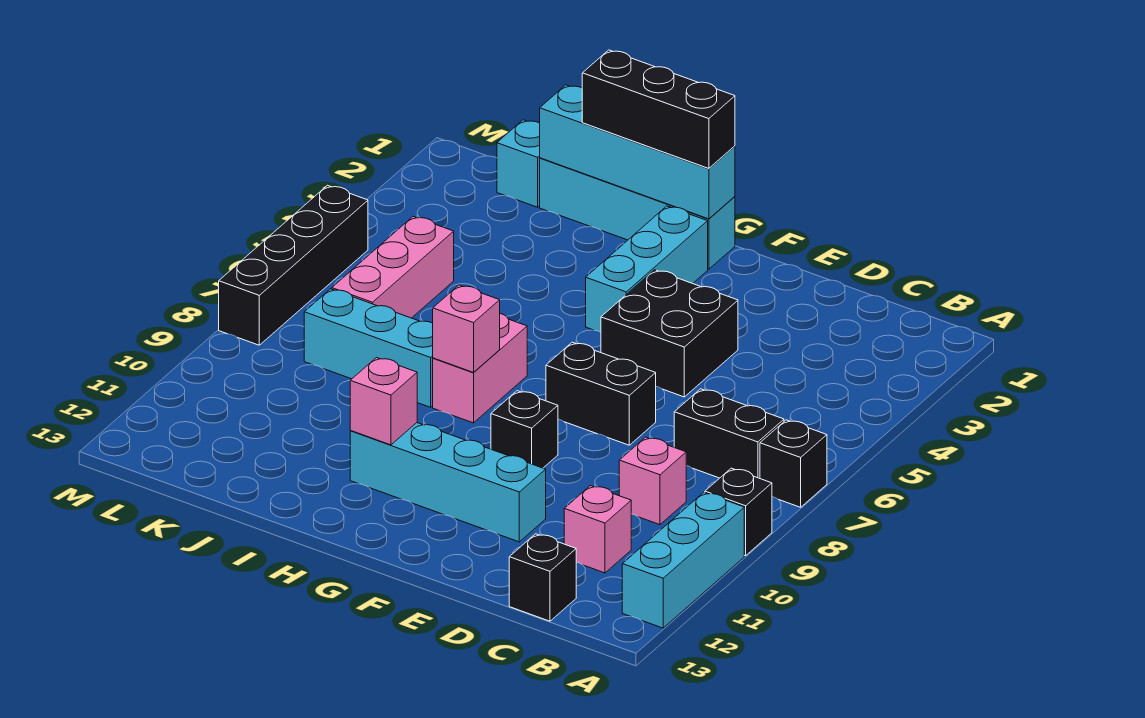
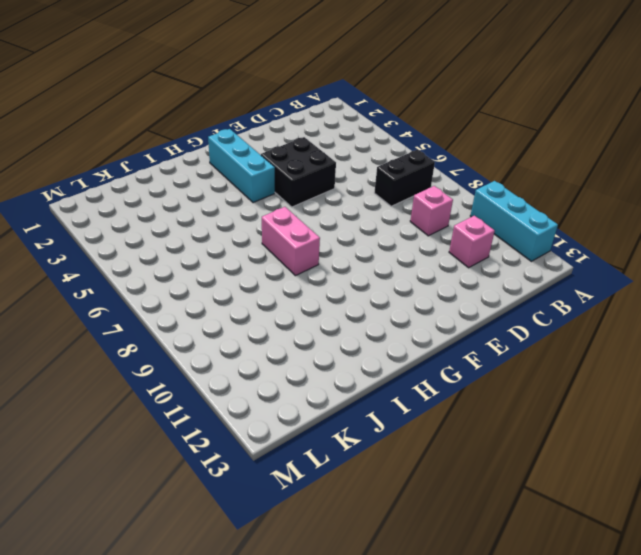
none -> black 1x1 brick [760,420,827,507]
none -> black 1x1 brick [705,468,772,556]
none -> black 1x1 brick [509,534,576,621]

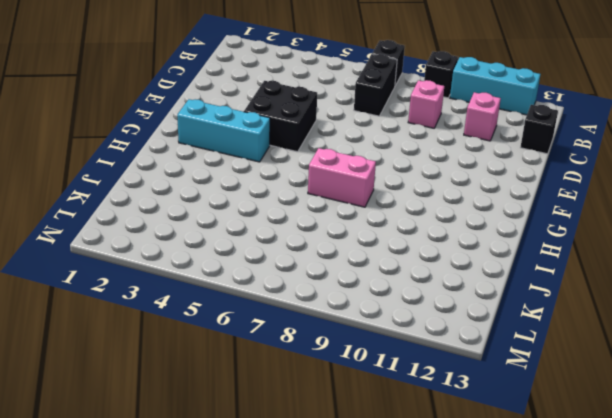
none -> black 1x2 brick [546,342,656,445]
none -> cyan 1x4 brick [350,423,546,542]
none -> black 1x1 brick [491,391,558,468]

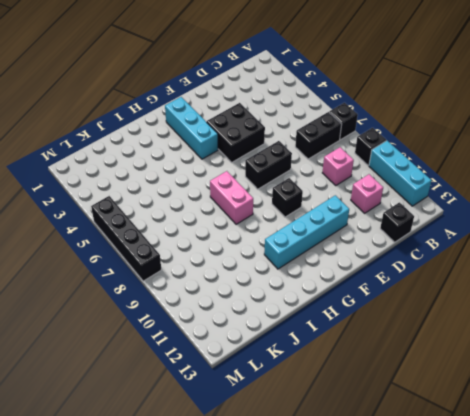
none -> cyan 1x4 brick [540,158,735,269]
none -> cyan 1x3 brick [304,289,433,407]
none -> cyan 1x1 brick [497,120,540,207]

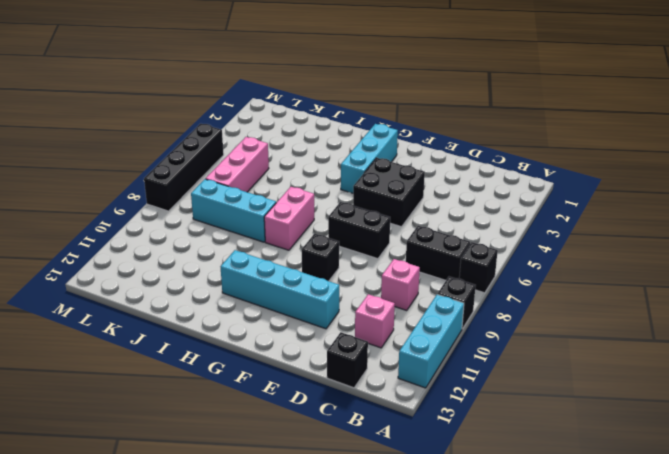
none -> cyan 1x4 brick [540,158,735,269]
none -> cyan 1x1 brick [497,120,540,207]
none -> cyan 1x4 brick [540,85,735,219]

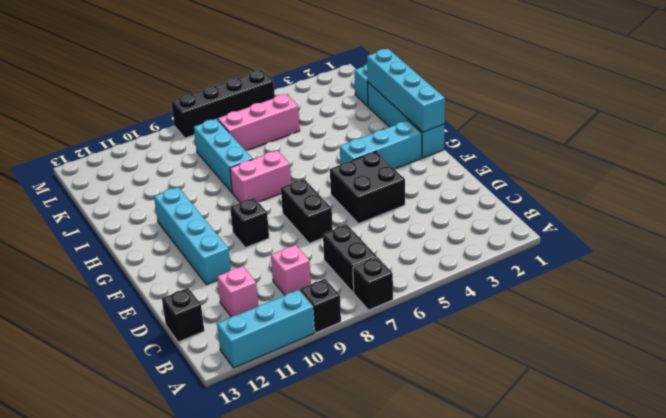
none -> pink 1x1 brick [433,285,500,373]
none -> pink 1x1 brick [350,358,417,445]
none -> black 1x3 brick [582,50,735,169]

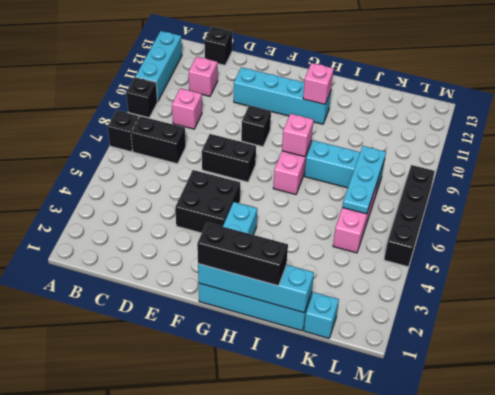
cyan 1x3 plate [342,146,386,214] -> none

